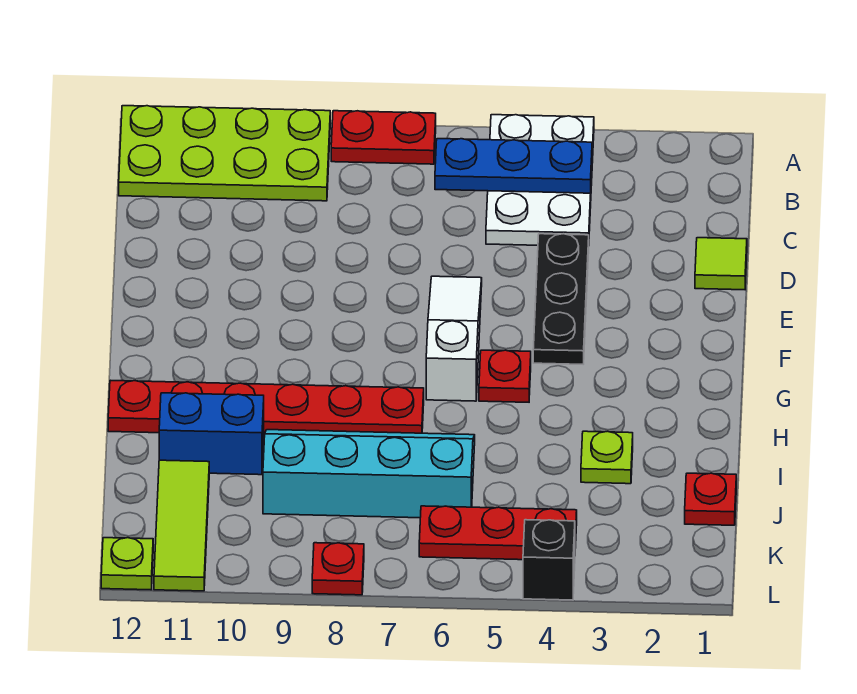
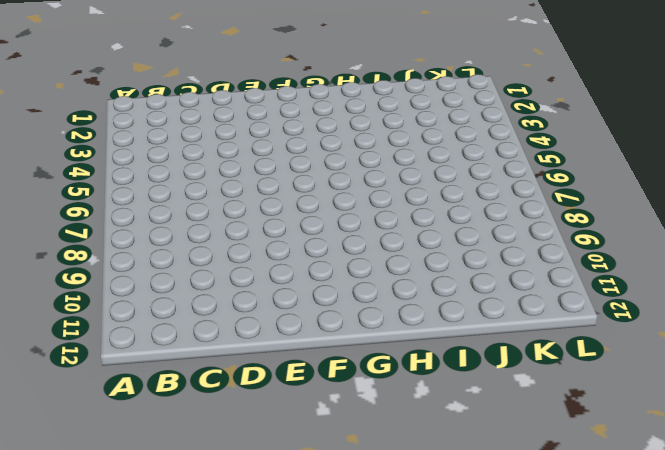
none -> white 2x3 plate [486,115,594,245]
none -> red 1x2 plate [331,111,436,164]
none -> lime 2x4 plate [119,106,330,201]

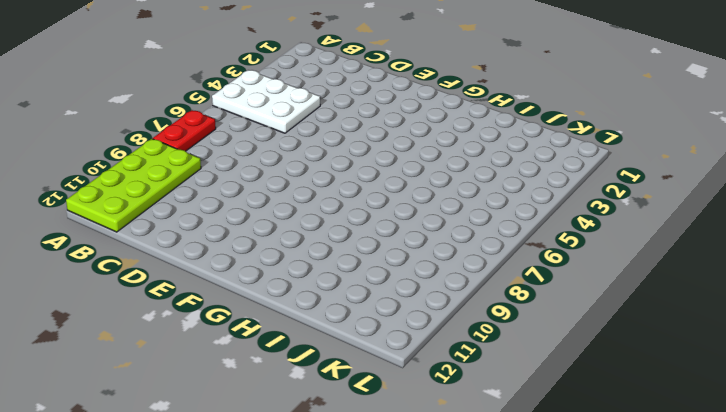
none -> lime 1x1 tile [695,238,747,290]
none -> black 1x3 plate [533,234,589,364]
none -> white 1x3 slope [426,276,482,401]

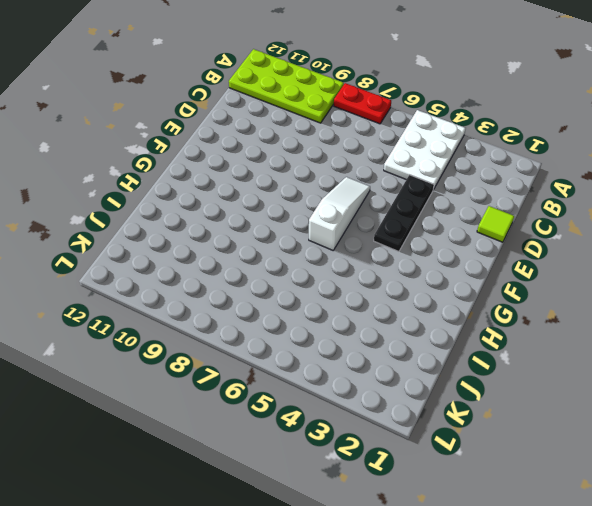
none -> red 1x1 plate [479,350,531,402]
none -> red 1x6 plate [108,380,424,435]
none -> lime 1x1 plate [581,431,633,484]

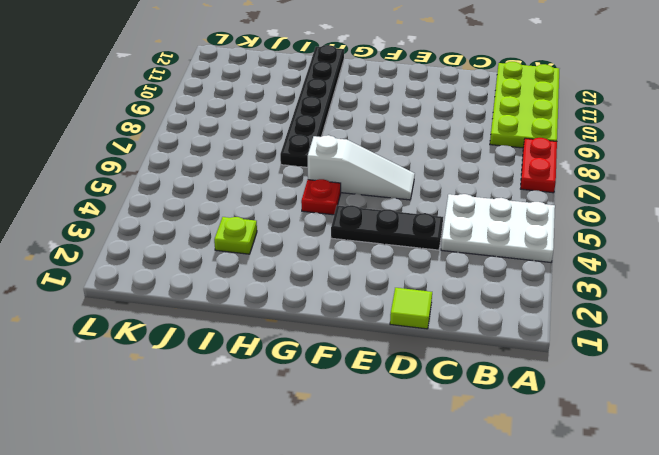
black 1x6 plate [280,45,344,167] -> red 1x6 plate [108,380,424,435]
none -> cyan 2x4 slope [263,430,475,518]
none -> blue 1x2 brick [159,393,264,475]
none -> red 1x1 plate [685,473,736,525]

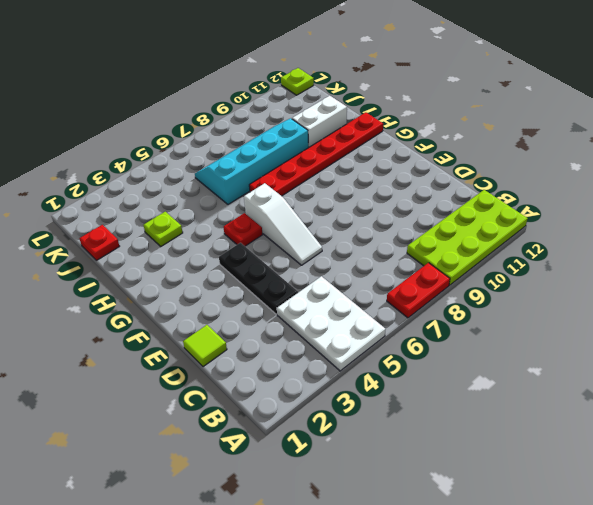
cyan 2x4 slope [195,118,309,204] -> cyan 2x4 slope turned to [263,430,475,518]
white 1x2 brick [292,96,347,147] -> blue 1x2 brick [159,393,264,475]
none -> lime 1x3 tile [154,460,209,591]
none -> red 1x3 plate [419,506,577,560]
none -> black 1x1 brick [523,520,575,600]

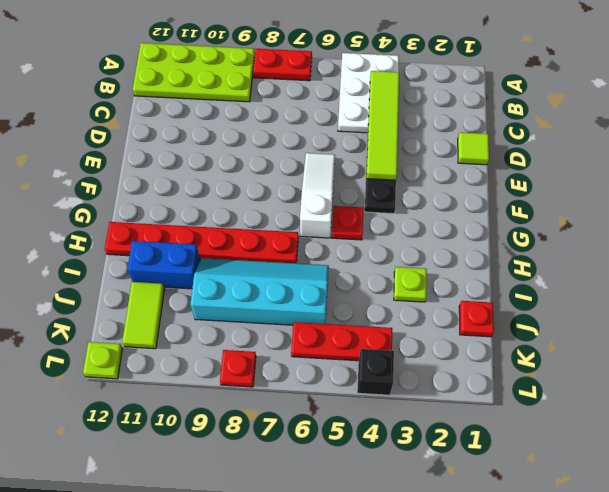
lime 1x4 tile [366,71,399,180] -> blue 1x3 plate [435,139,592,193]
lime 1x2 tile [122,282,165,349] -> lime 1x3 tile [154,460,209,591]

